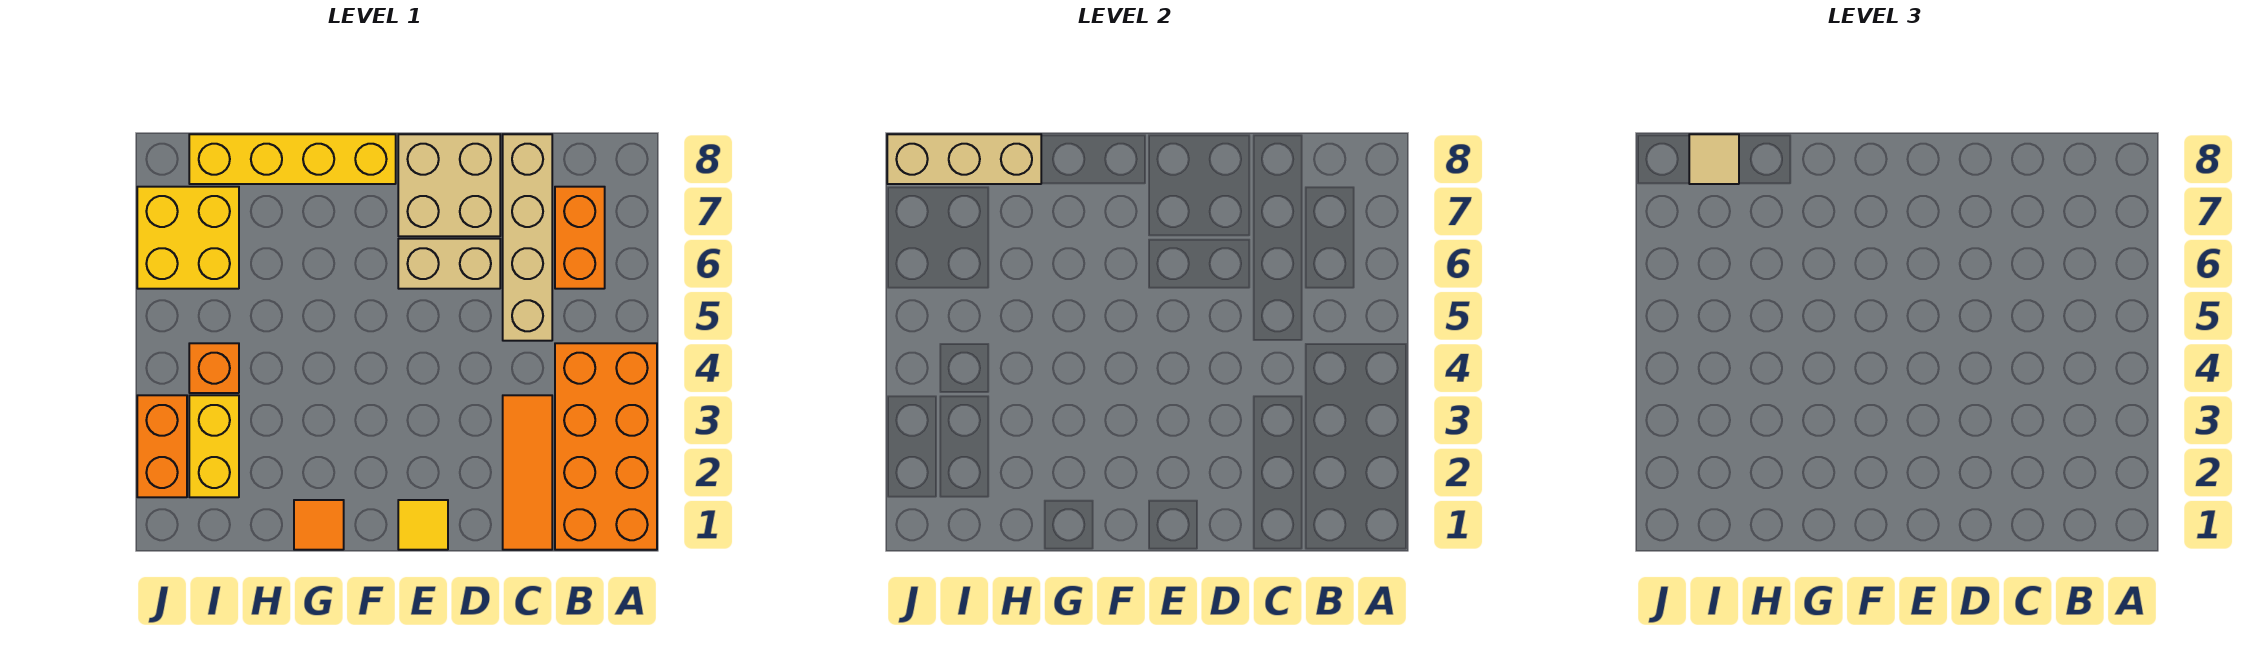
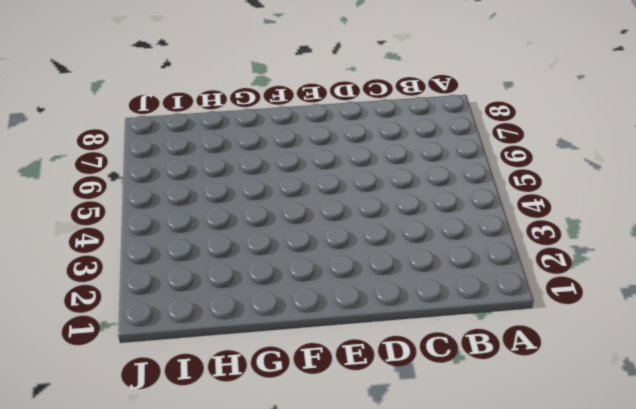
none -> orange 2x4 brick [555,343,657,550]
none -> orange 1x2 brick [555,187,605,289]
none -> orange 1x3 tile [503,395,552,550]

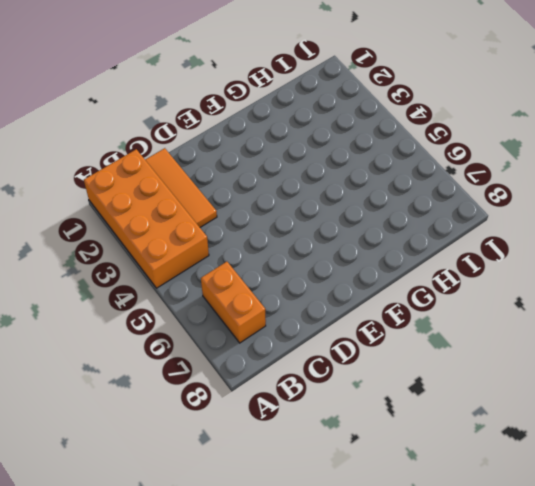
none -> tan 1x4 brick [503,134,552,341]
none -> tan 1x2 brick [398,239,500,289]
none -> tan 2x2 brick [398,134,500,236]

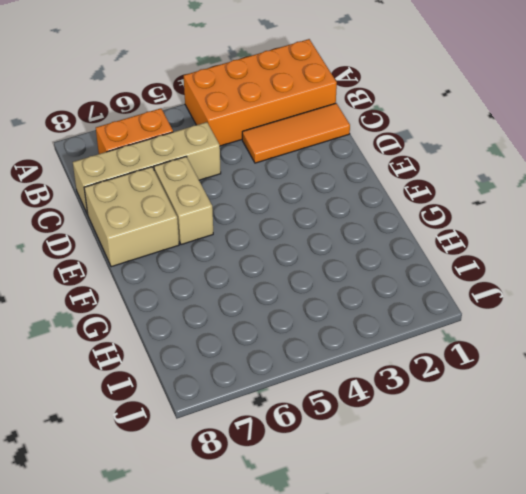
none -> yellow 1x1 tile [398,500,448,550]
none -> yellow 1x4 brick [189,134,396,184]
none -> orange 1x1 tile [294,500,344,550]

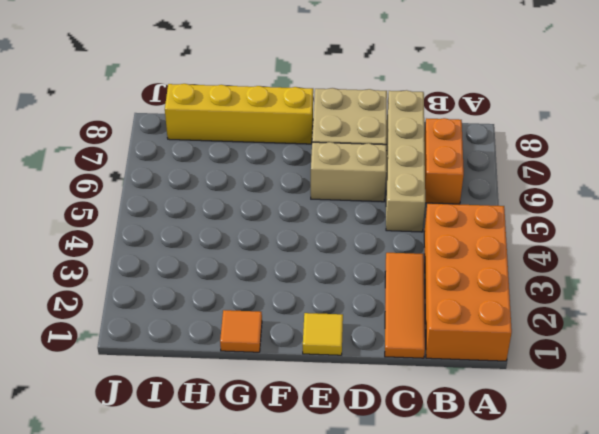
none -> yellow 1x2 brick [189,395,239,497]
none -> orange 1x1 brick [189,343,239,393]
none -> yellow 2x2 brick [137,187,239,289]

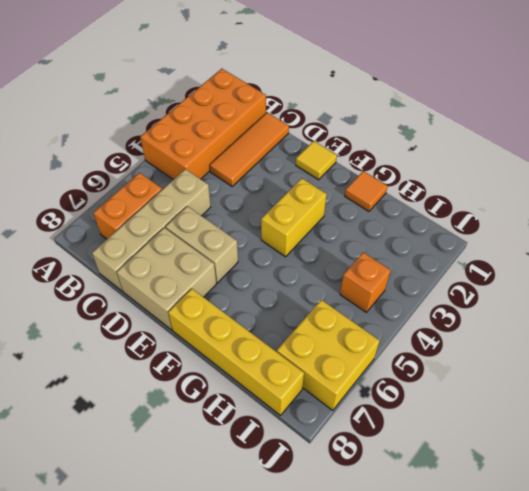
yellow 1x2 brick [261,178,327,257] -> yellow 1x2 brick moved to [189,395,239,497]
none -> orange 1x2 brick [137,395,187,497]
none -> tan 1x3 brick [887,134,1041,184]
none -> tan 1x1 tile [1689,134,1739,184]

